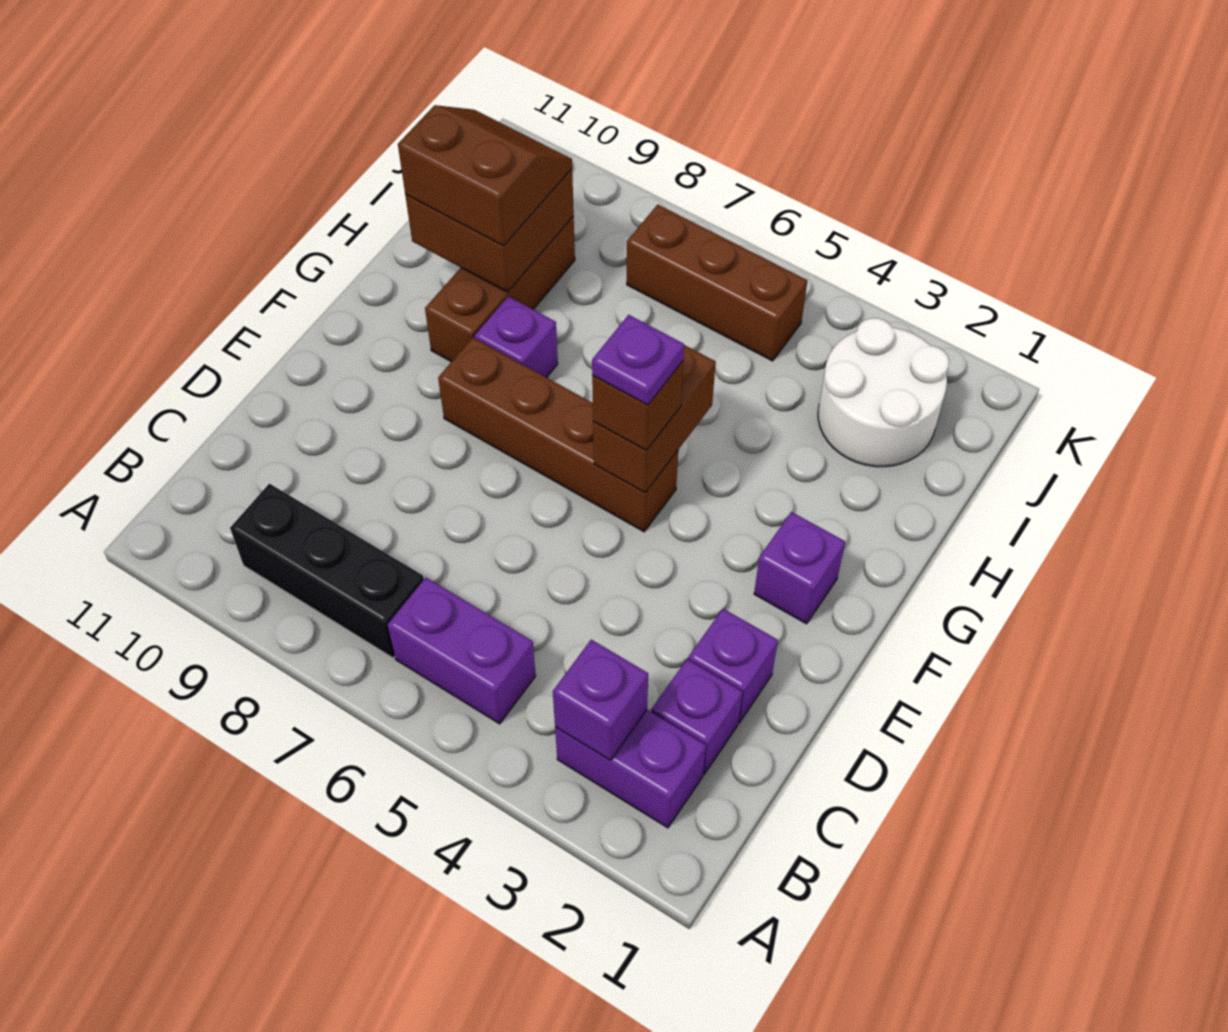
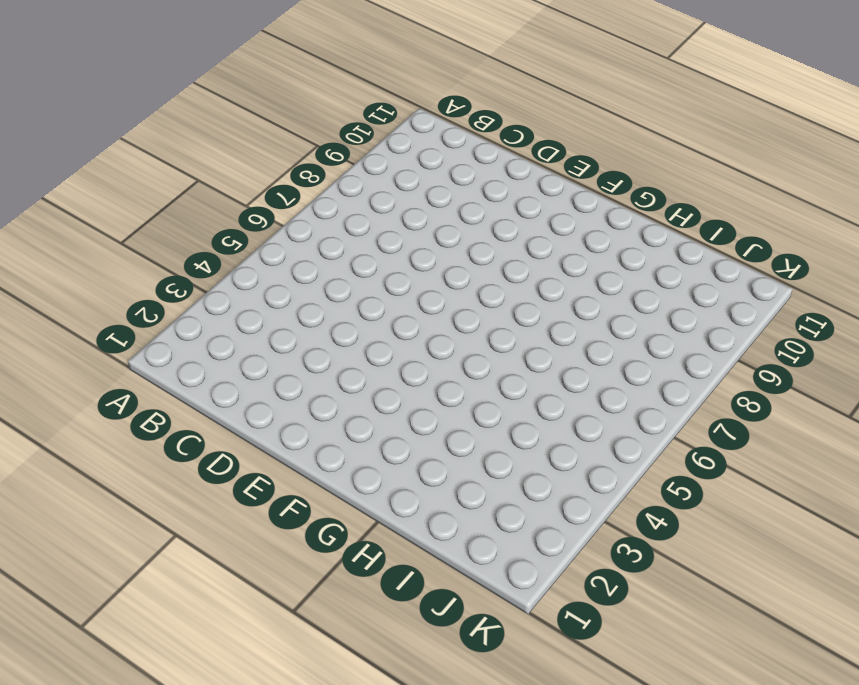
none -> purple 1x2 brick [555,710,706,828]
none -> purple 1x2 brick [388,577,536,724]
none -> black 1x3 brick [230,484,424,658]

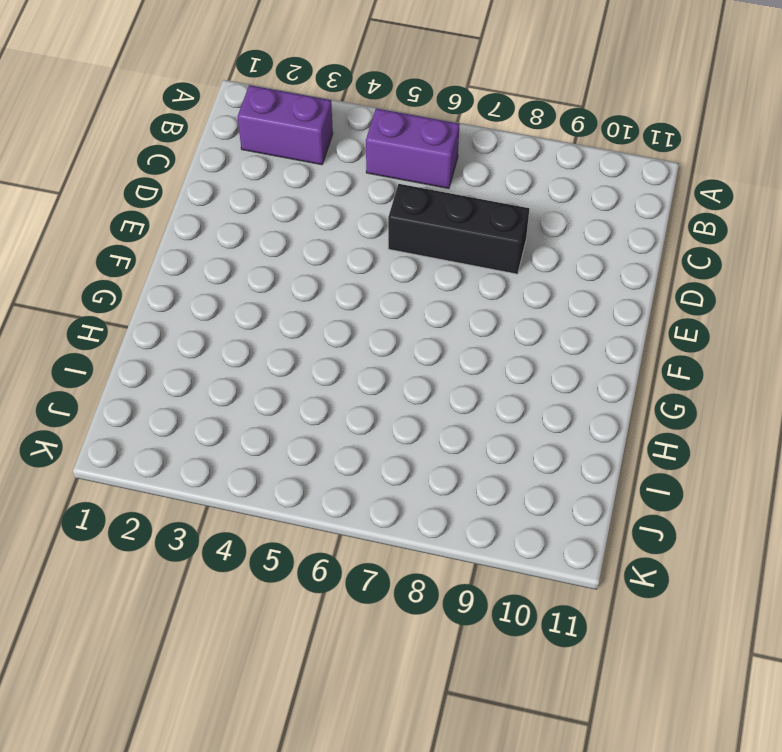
black 1x3 brick [388,184,529,274] -> black 1x3 brick moved to [230,484,424,658]
none -> purple 1x1 brick [652,659,742,774]
none -> purple 1x1 brick [688,609,778,723]
none -> purple 1x1 brick [754,512,845,624]

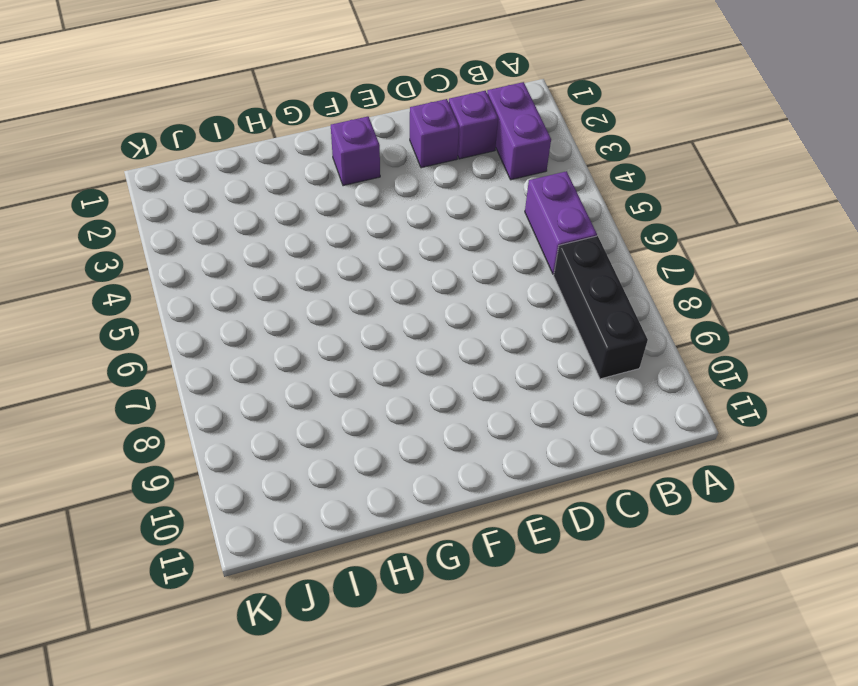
none -> brown 1x4 brick [438,338,678,532]
none -> purple 1x1 brick [475,296,558,378]
none -> brown 1x3 brick [425,216,575,362]

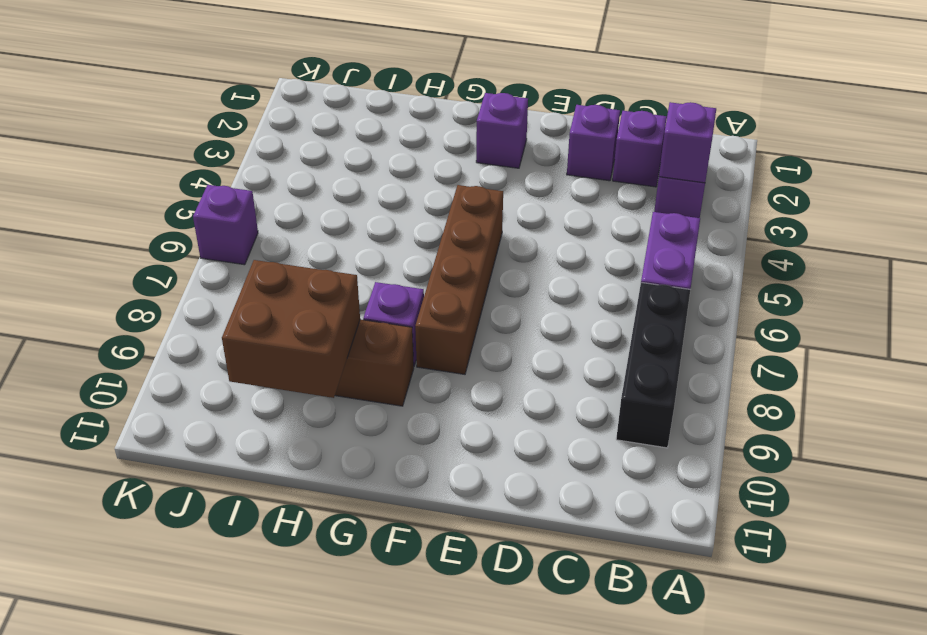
purple 1x1 brick [193,185,258,265] -> none
none -> white 2x2 round brick [818,318,949,467]
none -> brown 1x3 brick [627,205,807,361]
none -> brown 1x2 brick [593,345,716,493]

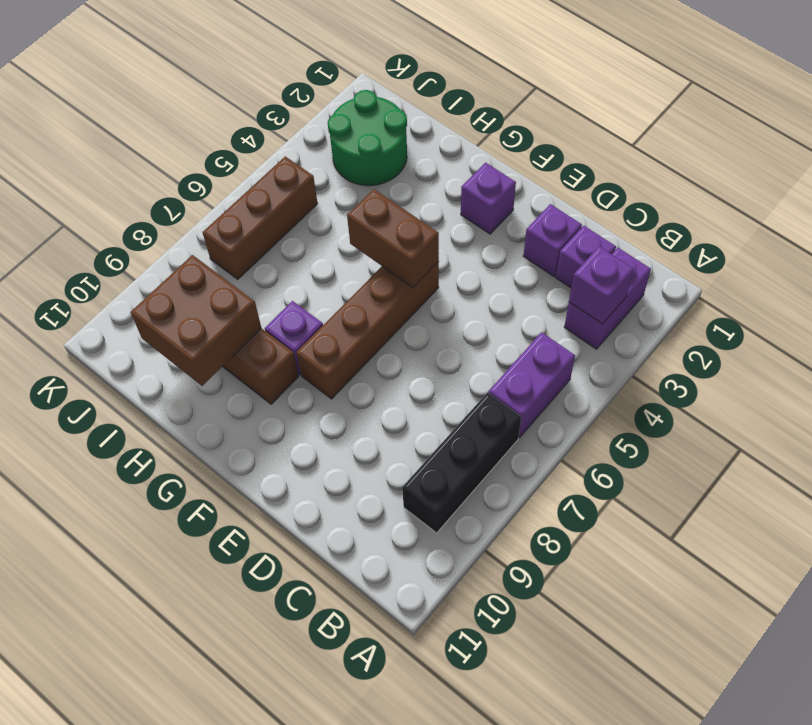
green 2x2 round brick [328,90,407,186] -> white 2x2 round brick [818,318,949,467]
none -> brown 1x1 brick [592,361,683,451]
none -> brown 2x2 slope [398,105,572,246]
none -> purple 1x1 plate [592,315,684,405]

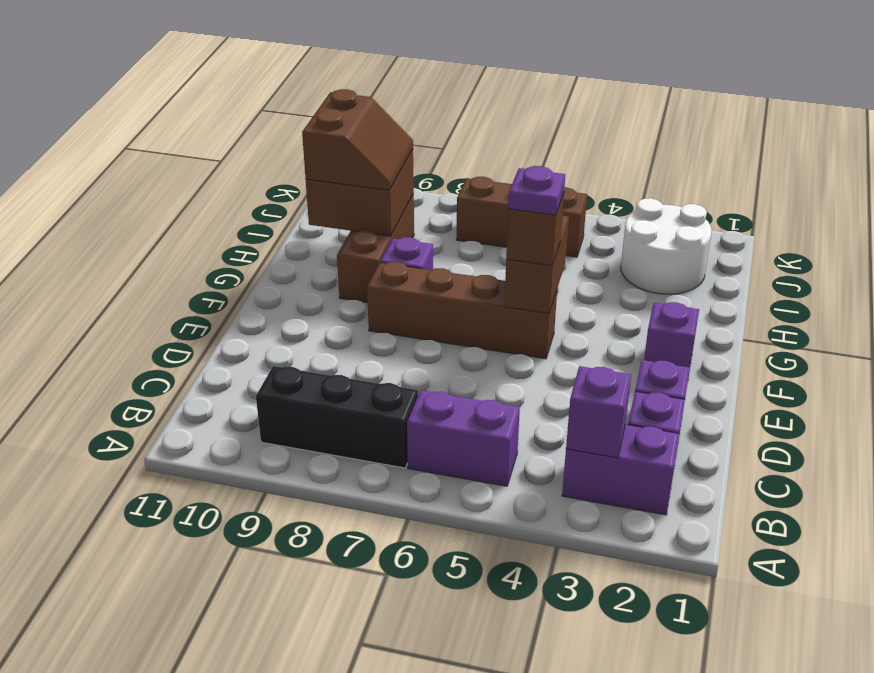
brown 2x2 slope [302,89,413,190] -> brown 2x2 slope turned to [398,105,572,246]

